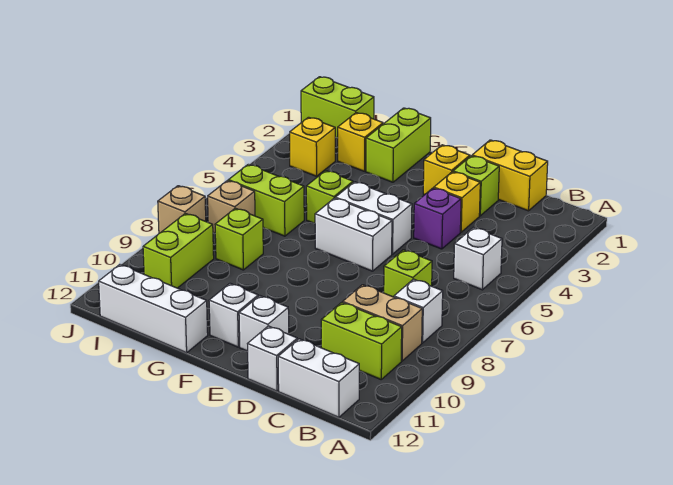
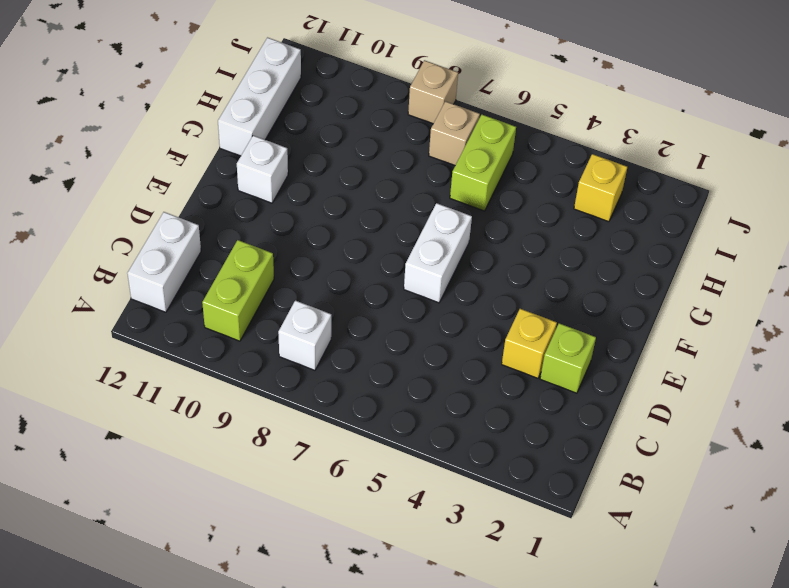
none -> white 1x1 brick [454,228,502,290]
none -> tan 1x2 brick [343,285,422,361]
none -> yellow 1x2 brick [472,140,548,211]

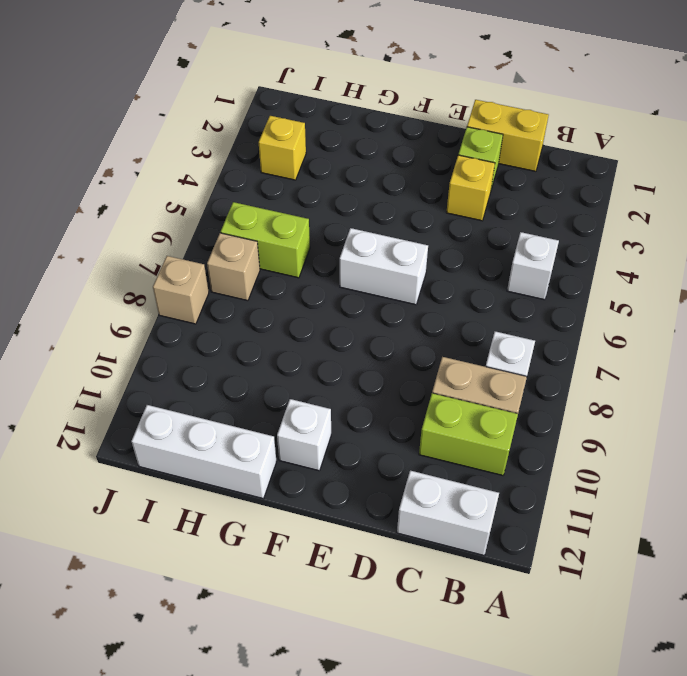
none -> lime 1x1 brick [384,250,432,297]
none -> purple 1x1 brick [414,188,461,249]
none -> white 1x1 brick [248,326,297,391]

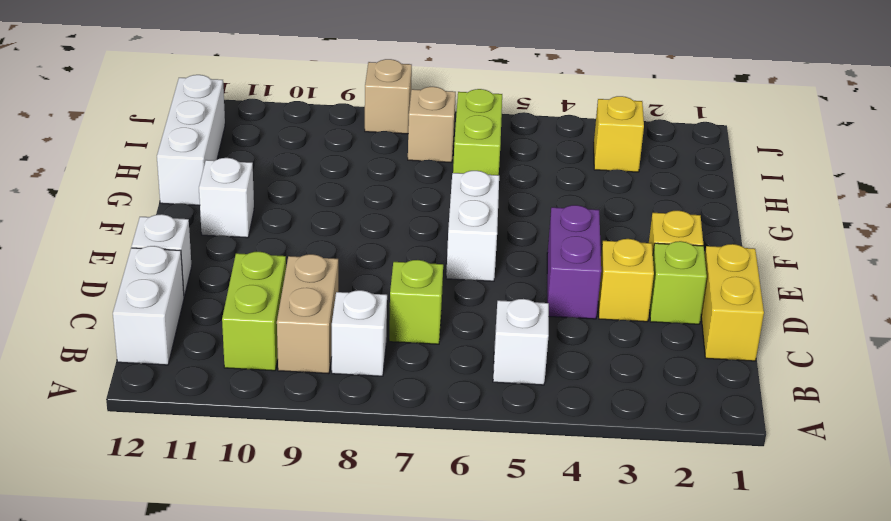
purple 1x2 brick [547,205,601,319] -> purple 1x1 brick [414,188,461,249]
none -> white 1x2 brick [335,182,412,254]
none -> white 1x1 brick [239,296,289,351]
none -> lime 1x2 brick [366,108,431,182]

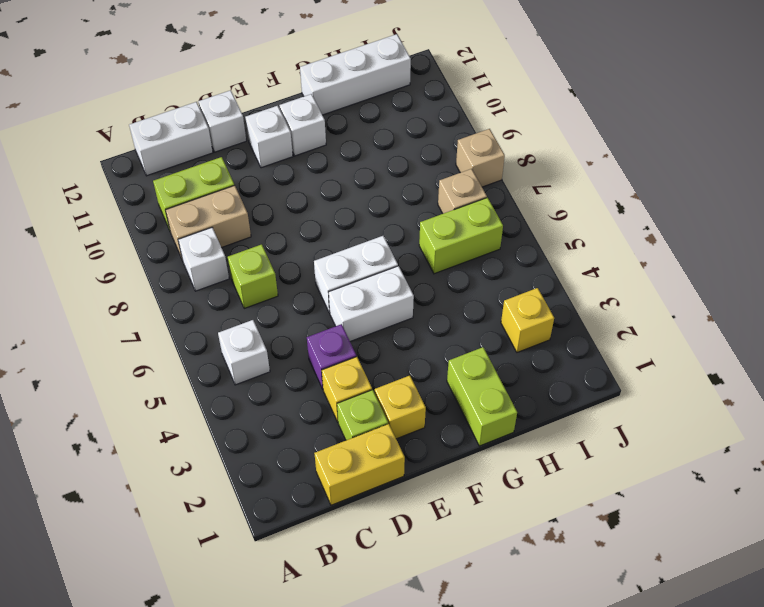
none -> lime 1x1 brick [306,171,353,223]
none -> yellow 1x1 brick [338,113,383,171]
none -> lime 1x1 brick [215,208,263,270]

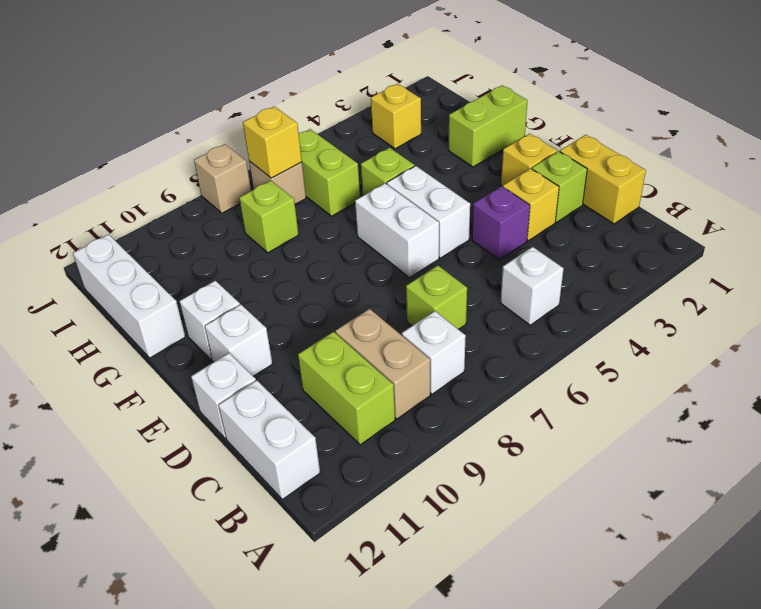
yellow 1x1 brick [243,106,302,178] -> yellow 1x1 brick moved to [338,113,383,171]
none -> lime 1x2 brick [301,77,374,138]
none -> lime 1x2 brick [143,213,214,288]

